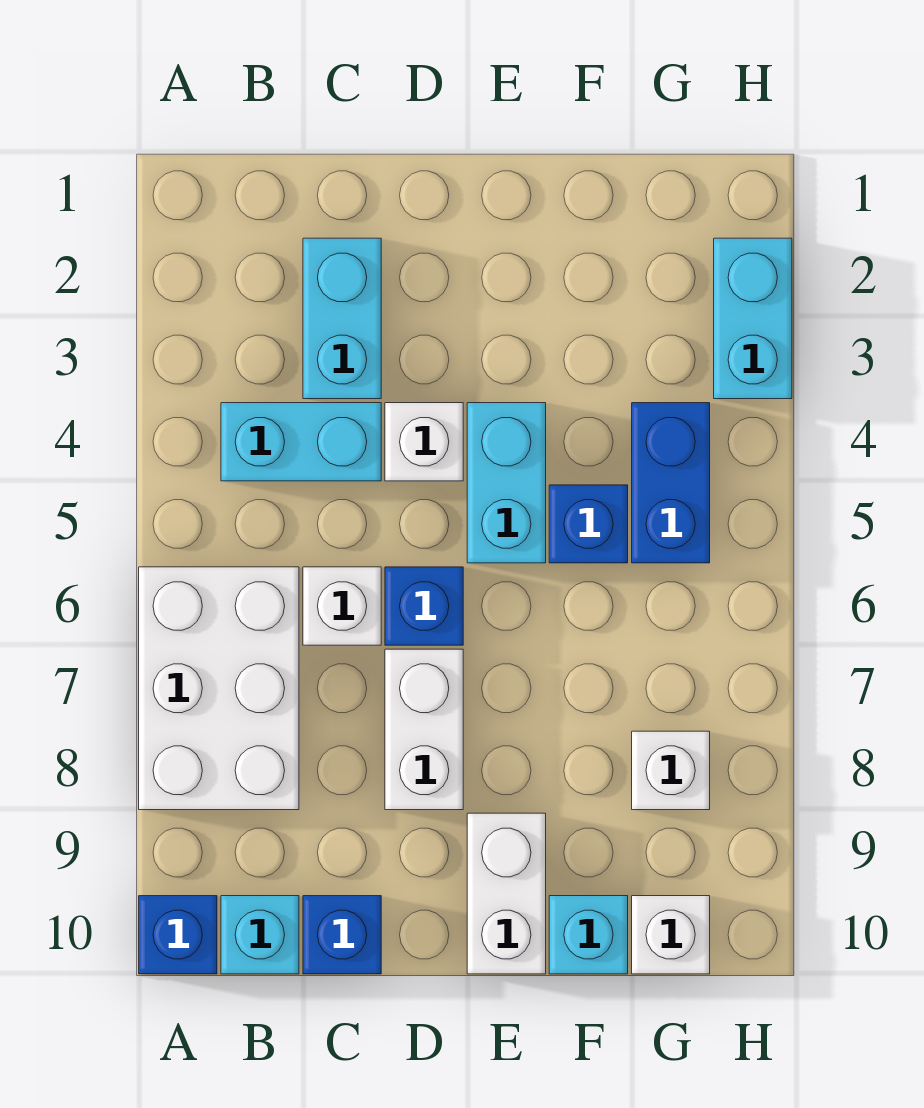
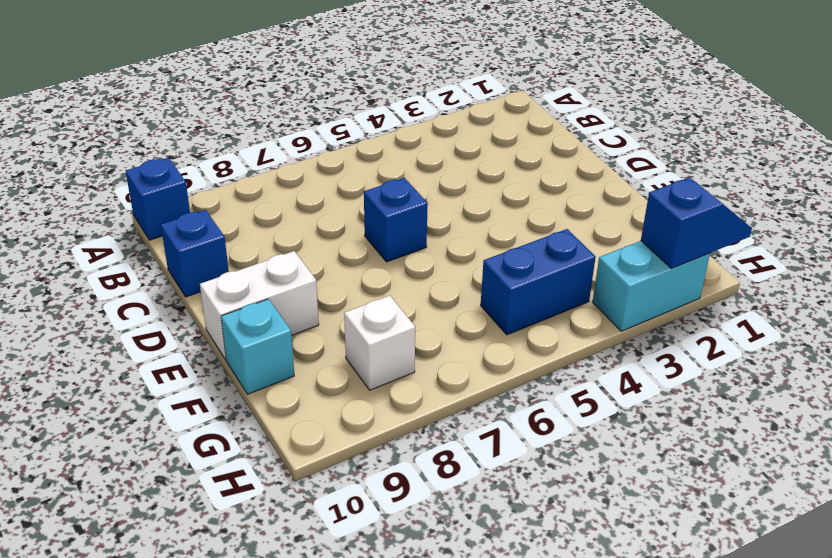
blue 1x2 slope [641,177,752,268] -> none
none -> white 2x3 brick [139,567,299,810]
none -> cyan 1x2 brick [221,403,381,481]
none -> cyan 1x1 brick [221,896,299,974]

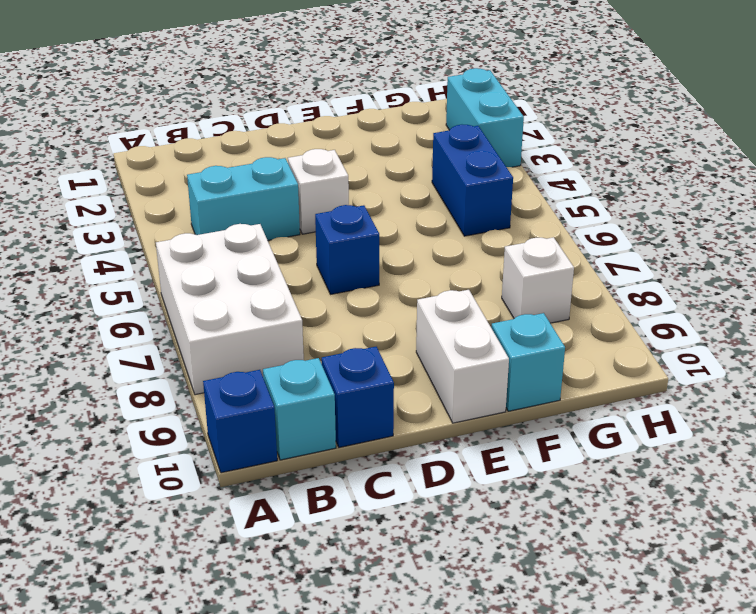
none -> cyan 1x2 brick [303,238,381,399]
none -> white 1x1 brick [303,567,381,645]
none -> white 1x2 brick [385,649,463,810]

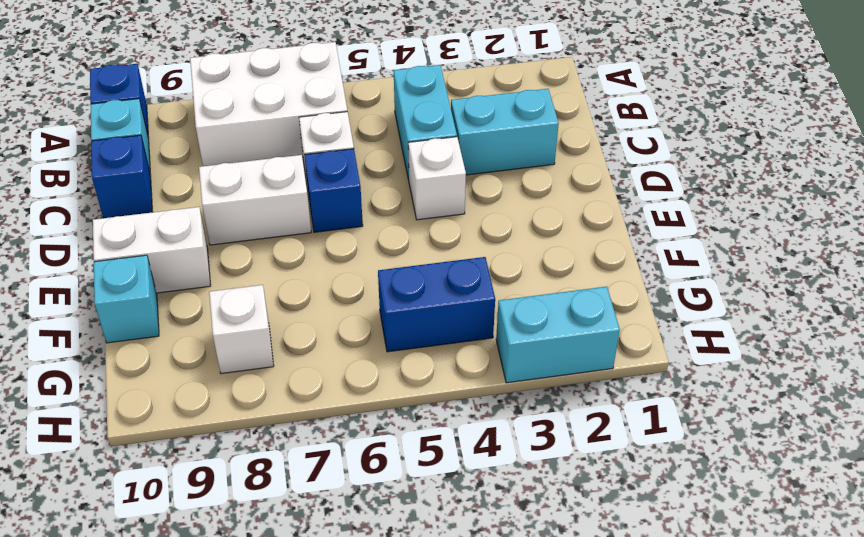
none -> cyan 1x2 brick [467,403,546,563]
none -> blue 1x1 brick [549,485,628,563]
none -> white 1x1 brick [632,896,710,974]

